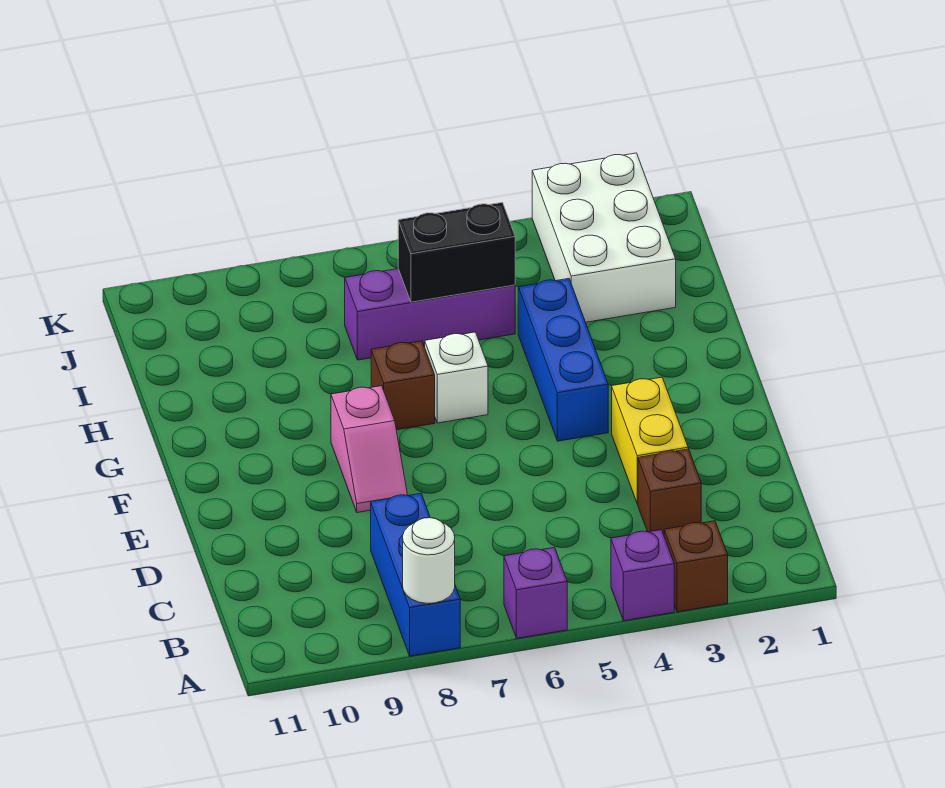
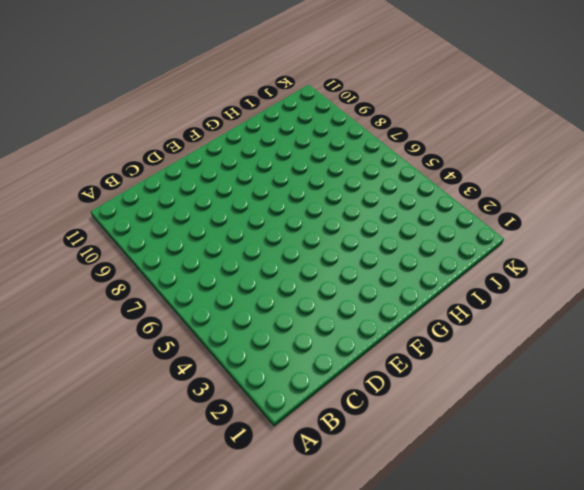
none -> brown 1x1 brick [664,521,728,612]
none -> purple 1x1 brick [611,530,674,621]
none -> purple 1x1 brick [504,548,567,638]

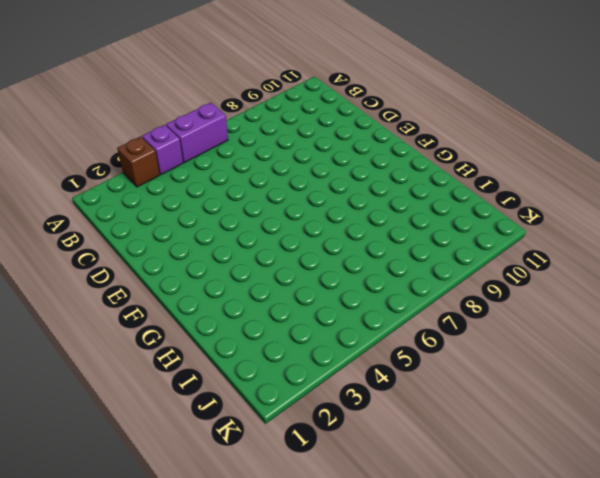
purple 1x2 brick [166,103,228,163] -> purple 1x1 brick [504,548,567,638]
none -> blue 1x3 brick [371,493,460,656]
none -> brown 1x1 brick [638,449,701,534]
none -> yellow 1x2 brick [612,377,688,504]

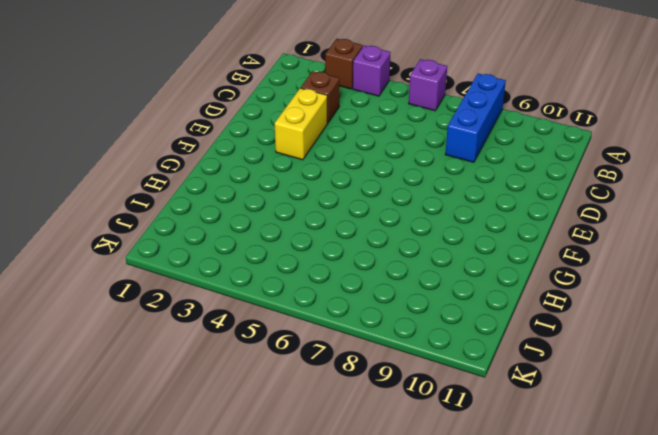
none -> pink 1x2 slope [331,386,407,513]
none -> blue 1x3 brick [518,279,608,441]
none -> white 1x1 brick [425,332,488,423]

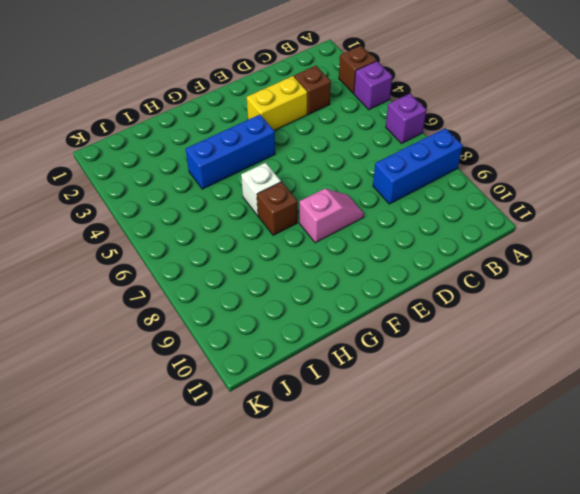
none -> white 2x3 brick [532,153,676,322]
none -> purple 1x3 brick [345,269,515,360]
none -> white 1x1 round brick [403,518,455,603]

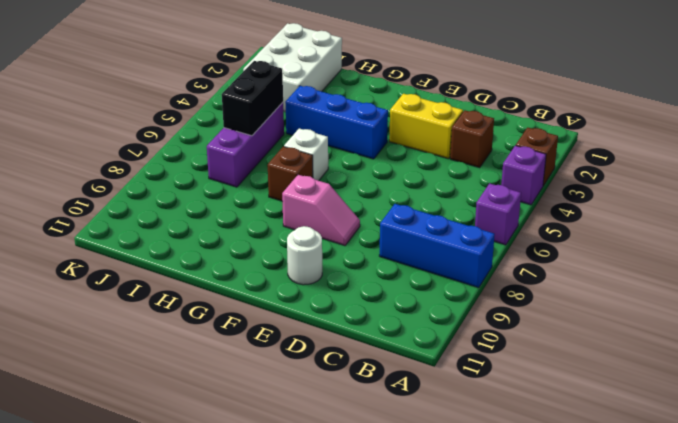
white 1x1 round brick [287,226,322,285] -> white 1x1 round brick moved to [403,518,455,603]
white 2x3 brick [243,23,342,112] -> white 2x3 brick turned to [532,153,676,322]

